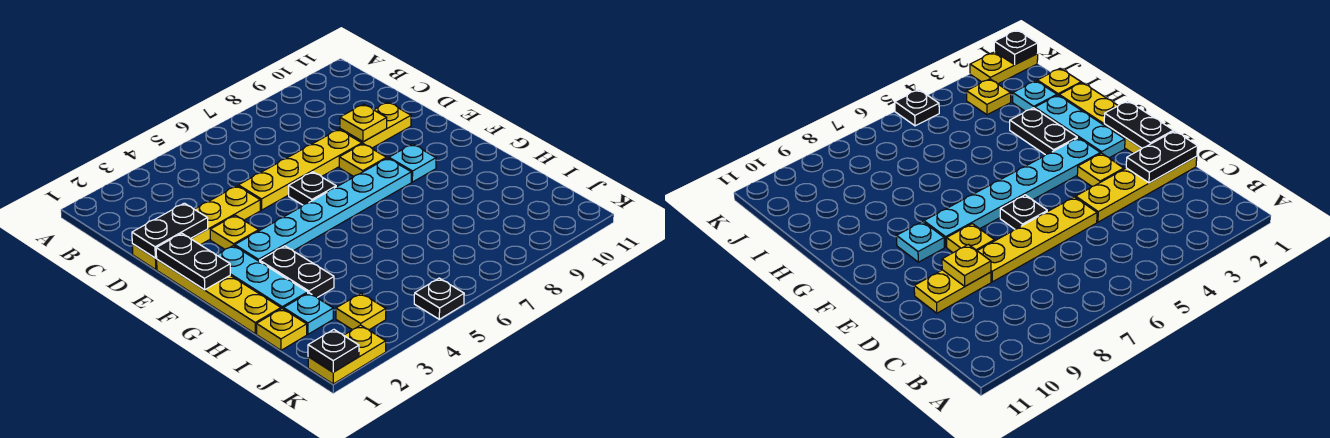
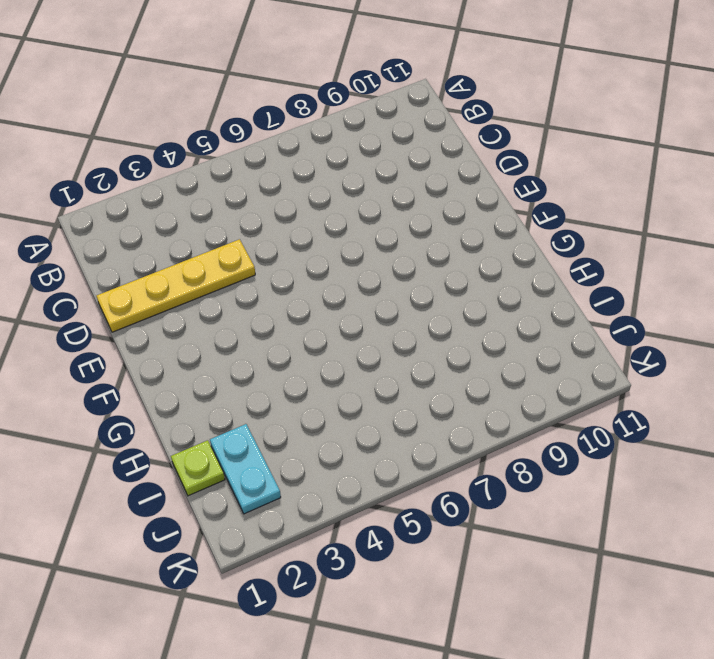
lime 1x1 plate [171,440,225,496] -> yellow 1x1 plate [256,309,307,350]
cyan 1x2 plate [210,424,281,514] -> cyan 1x1 plate [283,293,333,334]
none -> yellow 1x4 plate [238,129,362,210]
none -> yellow 1x2 plate [340,102,411,148]
none -> yellow 1x4 plate [157,260,281,334]

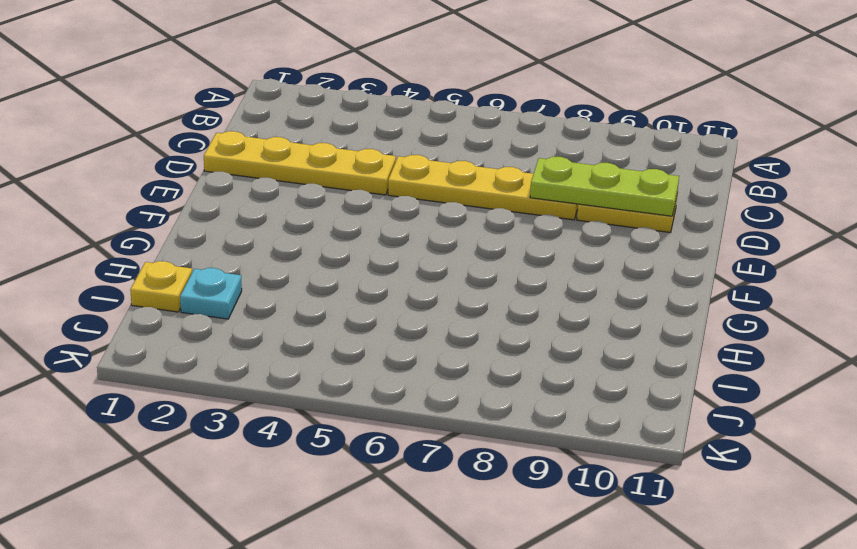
lime 1x3 plate [530,157,679,216] -> yellow 1x1 plate [340,104,387,142]
none -> yellow 1x4 plate [157,260,281,334]
none -> yellow 1x1 plate [210,215,259,249]
none -> black 1x1 plate [289,172,336,205]

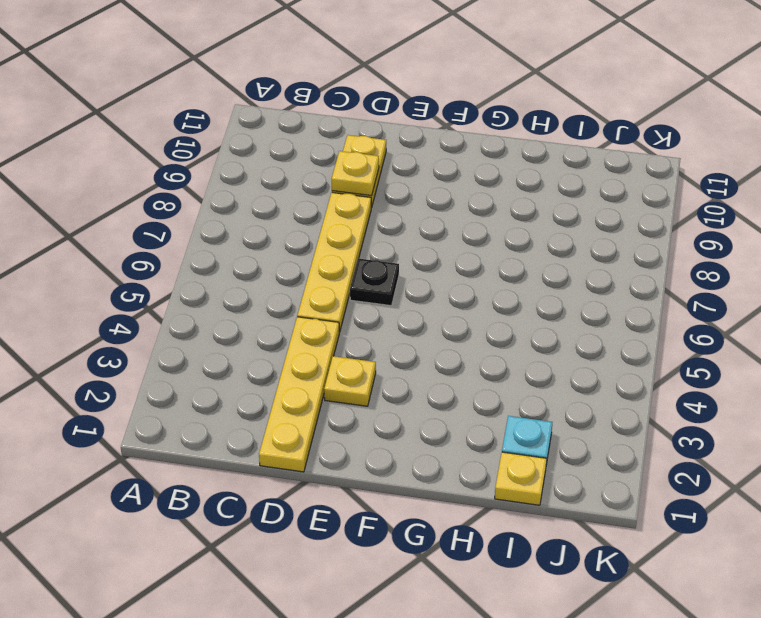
none -> yellow 1x4 plate [157,260,281,334]
none -> yellow 1x1 plate [339,144,386,176]
none -> cyan 1x3 plate [217,245,308,309]

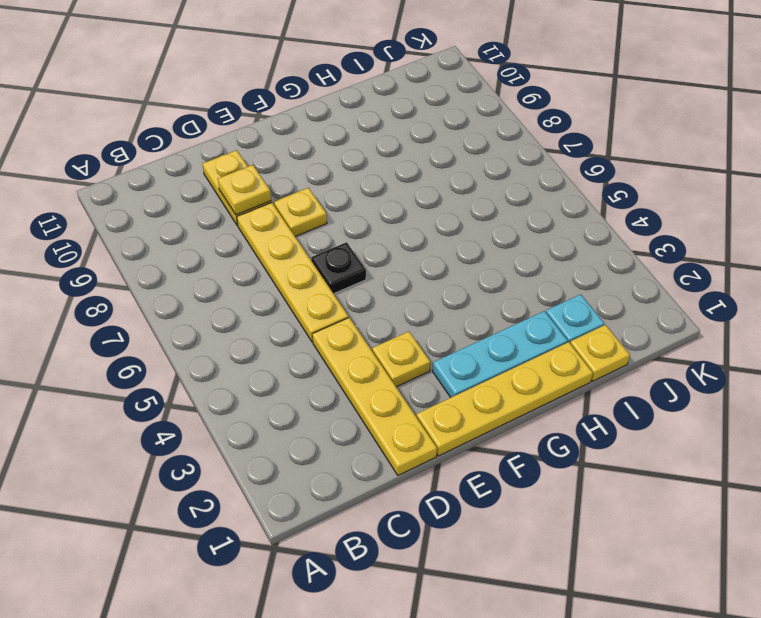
none -> cyan 1x6 plate [235,158,411,262]
none -> cyan 1x1 plate [389,144,436,182]
none -> black 1x2 plate [260,246,334,298]

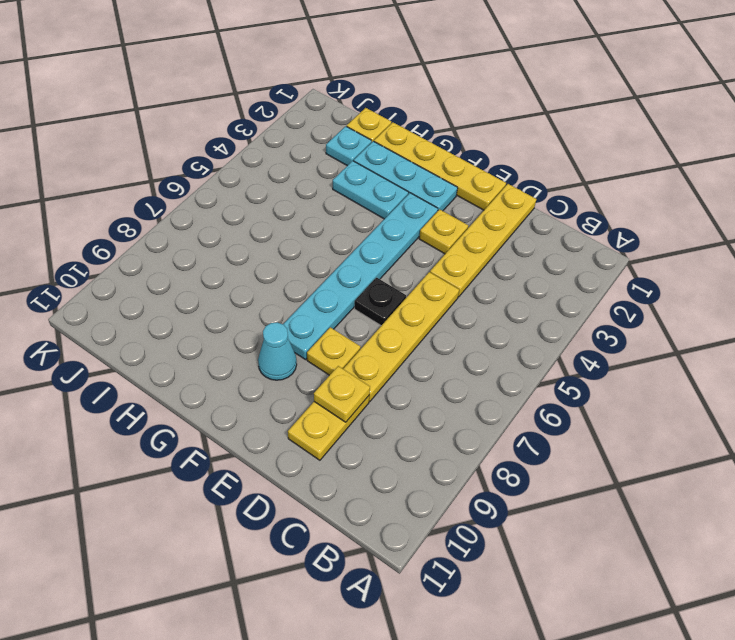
cyan 1x1 cone [258,322,297,380] -> cyan 1x1 plate [389,144,436,182]
cyan 1x2 plate [333,161,409,219] -> black 1x2 plate [260,246,334,298]
none -> yellow 1x1 plate [336,293,386,330]
none -> yellow 1x2 plate [308,325,386,384]
none -> black 1x1 plate [414,278,464,319]

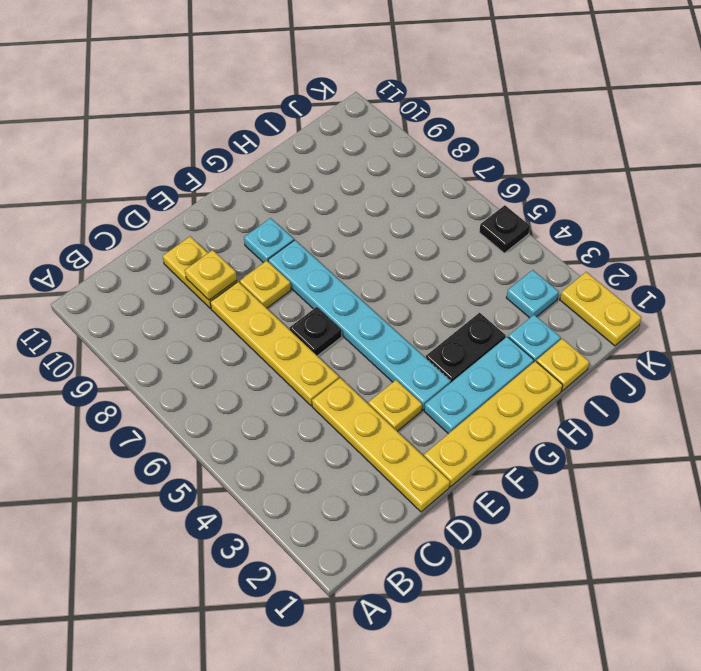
cyan 1x1 plate [506,270,559,318] -> yellow 1x1 plate [336,293,386,330]
none -> black 1x2 plate [132,203,208,258]
none -> black 1x2 plate [156,234,230,290]
none -> black 1x1 plate [308,330,359,372]

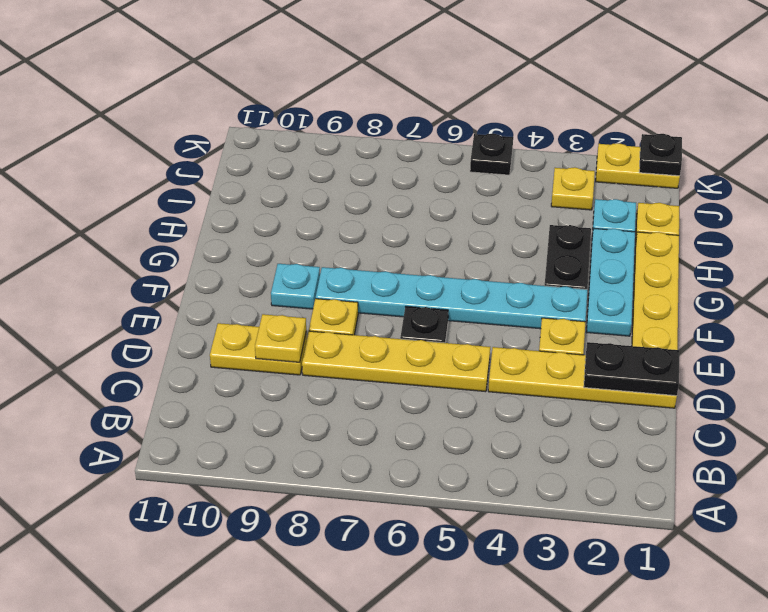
none -> black 1x2 plate [156,234,230,290]

